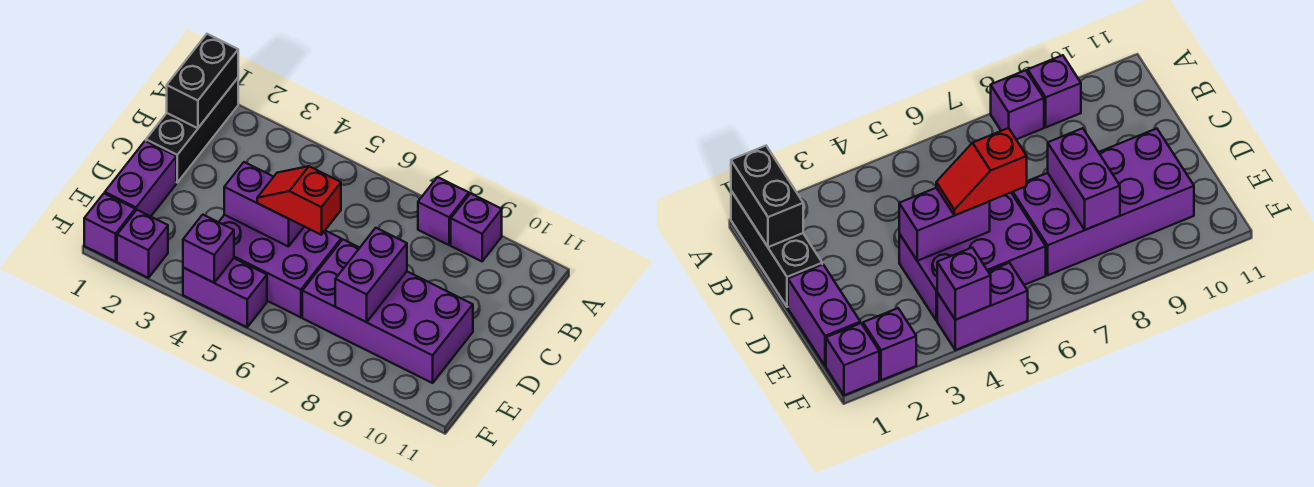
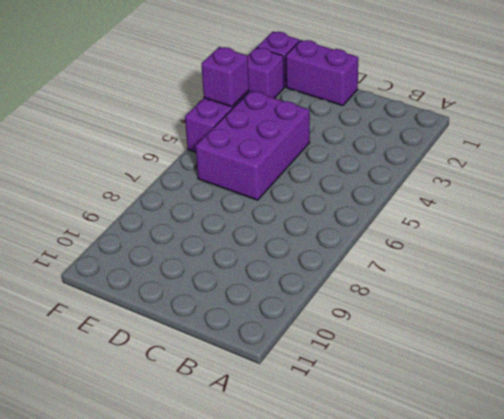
none -> black 1x3 brick [146,78,238,182]
none -> purple 1x1 brick [418,177,469,245]
none -> purple 1x1 brick [451,193,502,261]

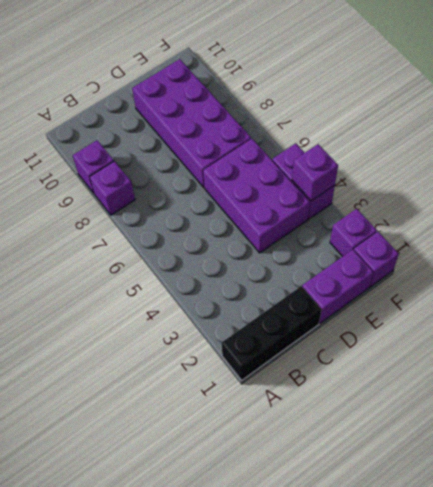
none -> black 1x2 brick [167,34,238,128]
none -> purple 1x2 brick [224,162,304,247]
none -> purple 1x2 brick [335,228,407,322]

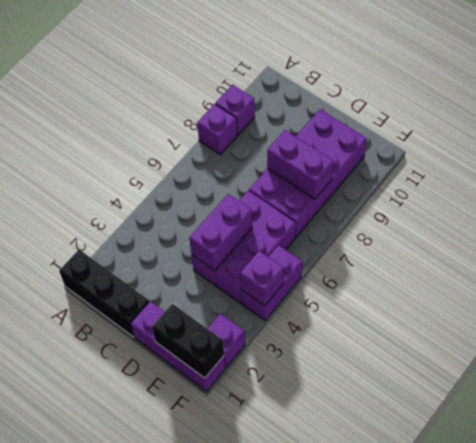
black 1x2 brick [152,304,224,378] -> black 1x2 brick moved to [167,34,238,128]
none -> red 1x2 slope [257,166,341,235]

